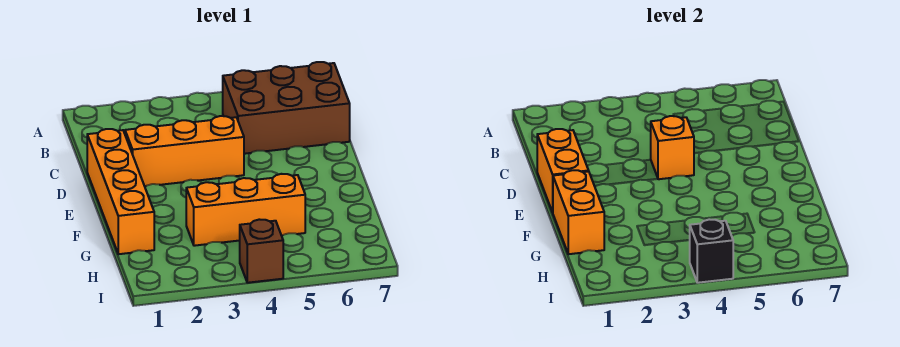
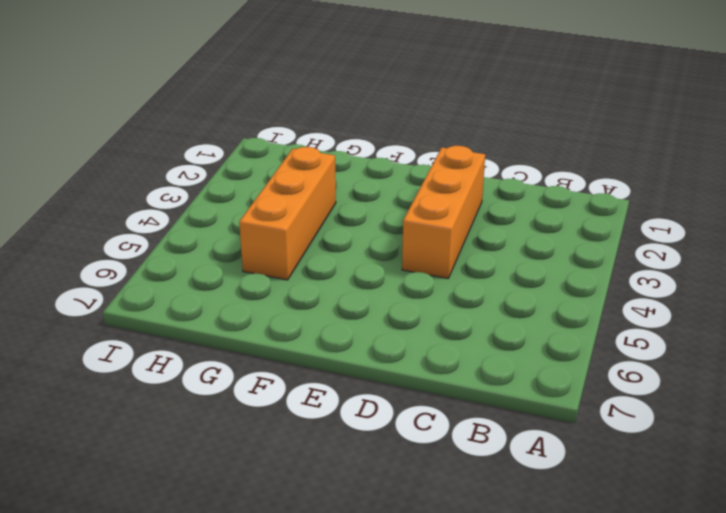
none -> brown 2x3 brick [223,62,350,154]
none -> orange 1x4 brick [87,129,154,254]

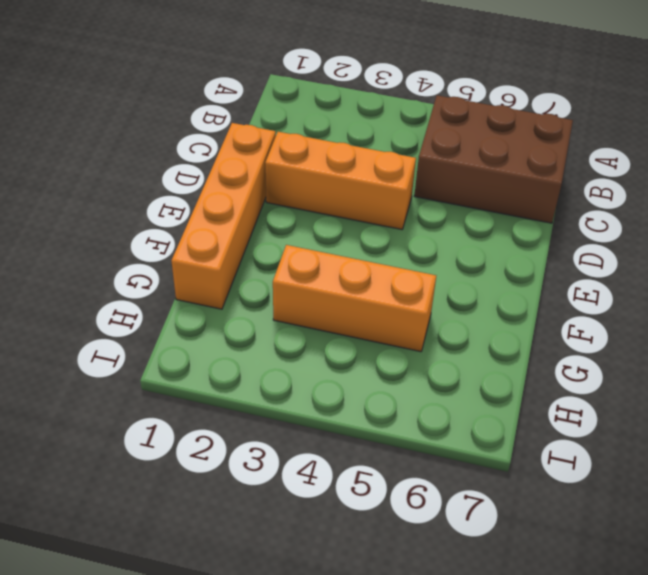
none -> brown 1x1 brick [240,219,283,283]
none -> orange 1x2 brick [537,129,589,212]

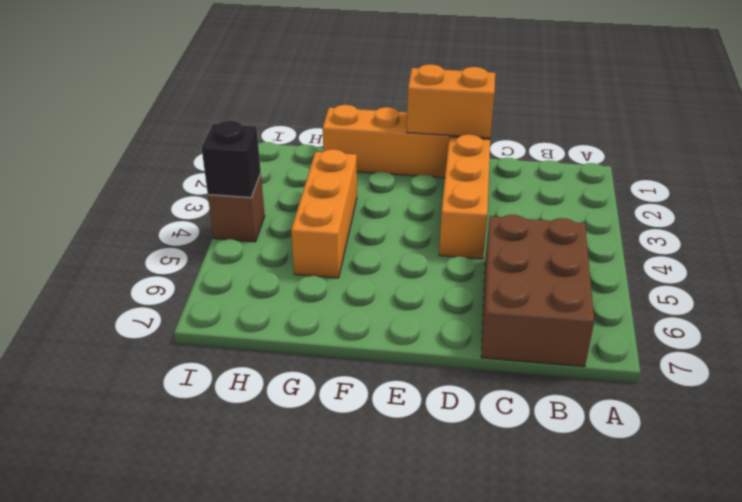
none -> orange 1x1 brick [651,116,694,179]
none -> orange 1x2 brick [553,170,604,254]

